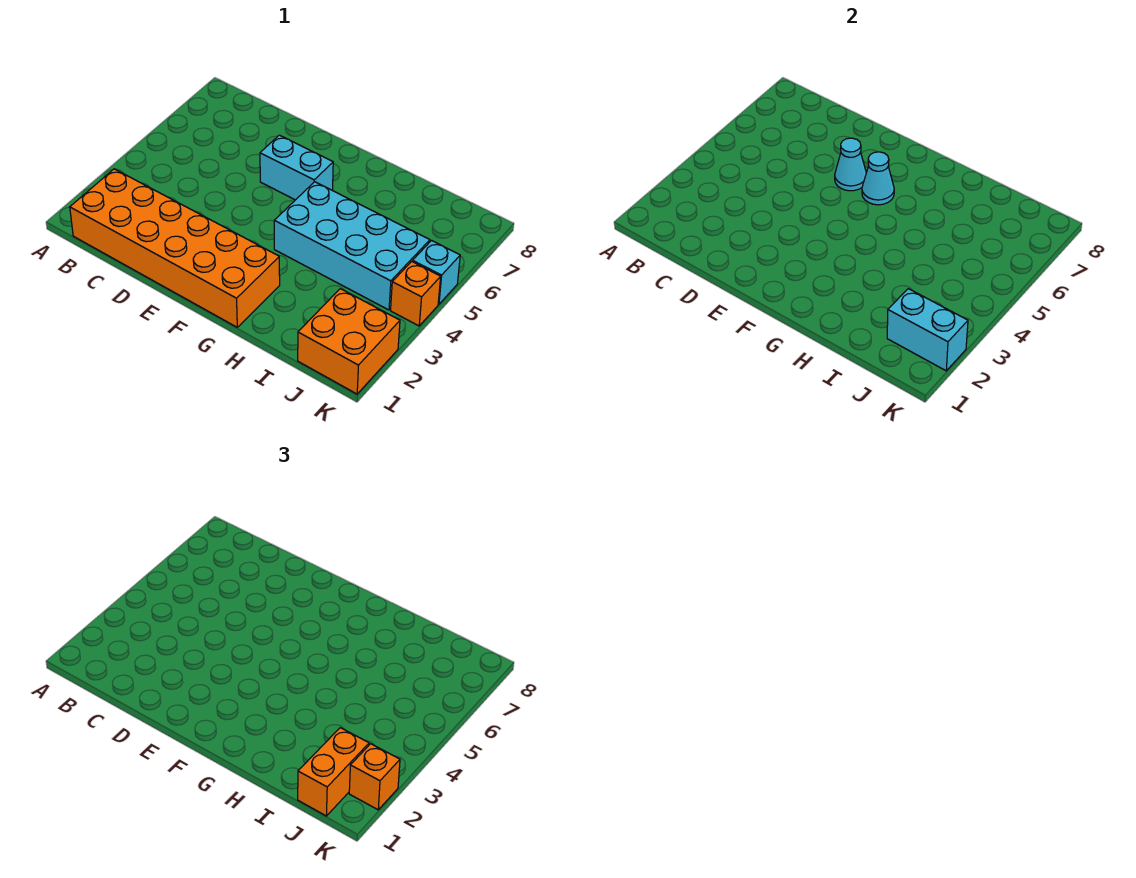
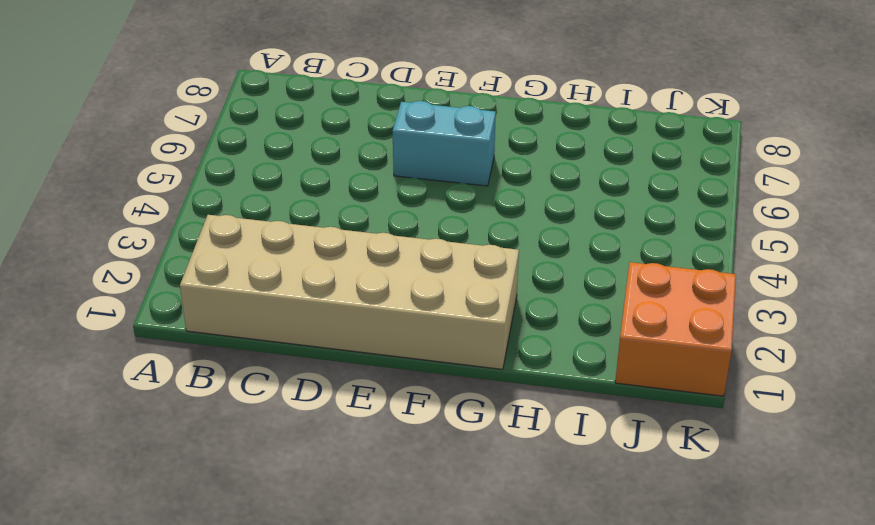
tan 2x6 brick [180,215,519,369] -> orange 2x6 brick [70,169,280,327]
none -> cyan 2x4 brick [274,182,430,310]
none -> orange 1x1 brick [391,261,441,326]

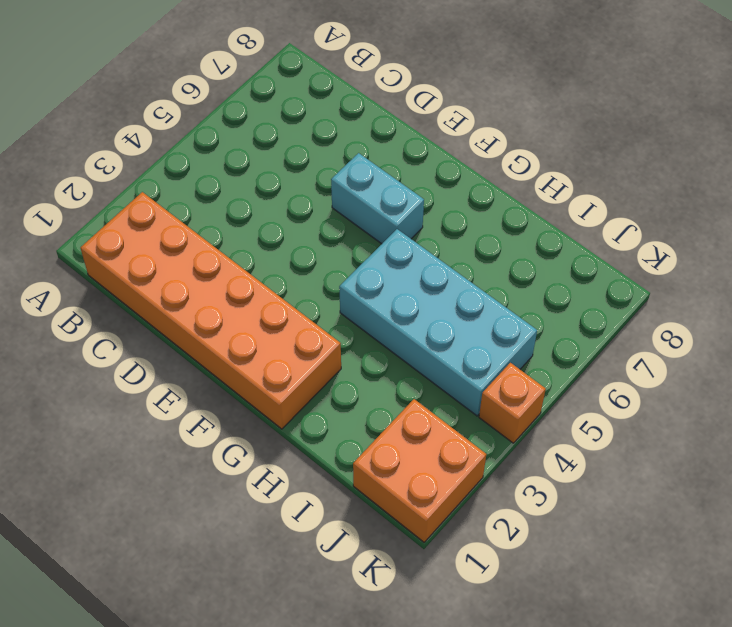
none -> cyan 1x1 brick [412,241,460,304]
none -> cyan 1x1 cone [835,138,866,191]

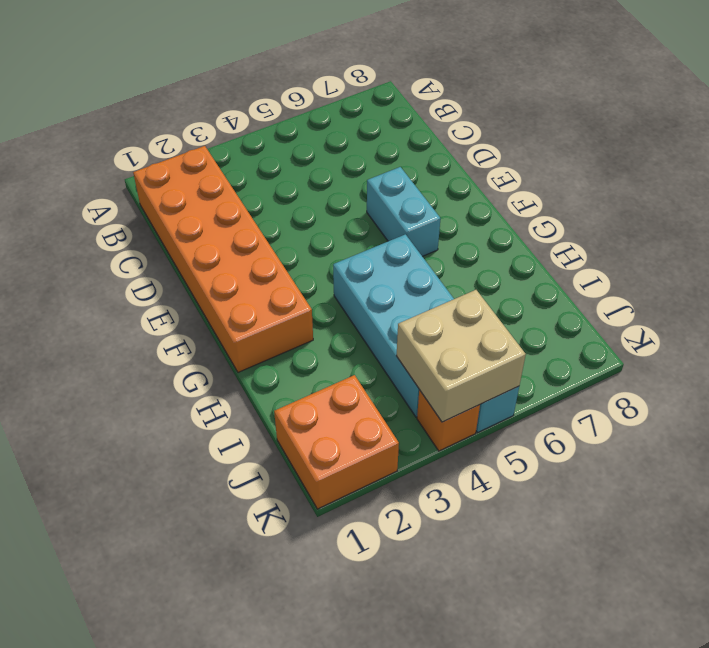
tan 2x2 brick [397,290,526,422] -> none
none -> cyan 1x1 cone [835,138,866,191]
none -> cyan 1x1 cone [862,152,894,205]

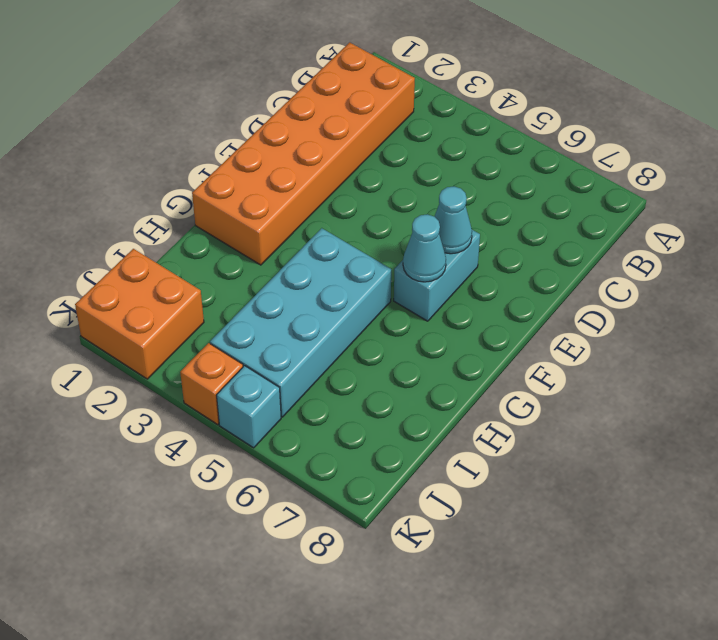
none -> cyan 1x2 brick [887,289,968,371]
none -> orange 1x2 brick [298,728,369,816]

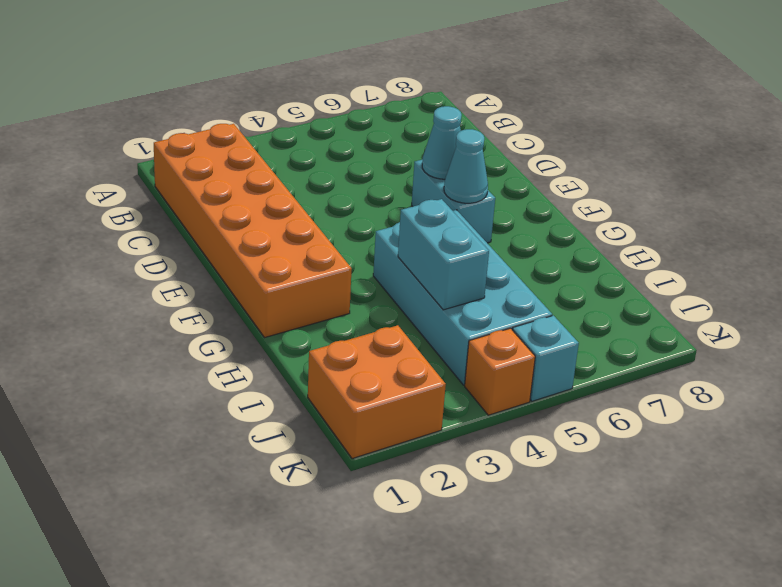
cyan 1x2 brick [398,199,489,310] -> cyan 1x2 brick moved to [887,289,968,371]
none -> orange 1x2 brick [298,728,369,816]
none -> orange 1x1 brick [349,744,400,810]

